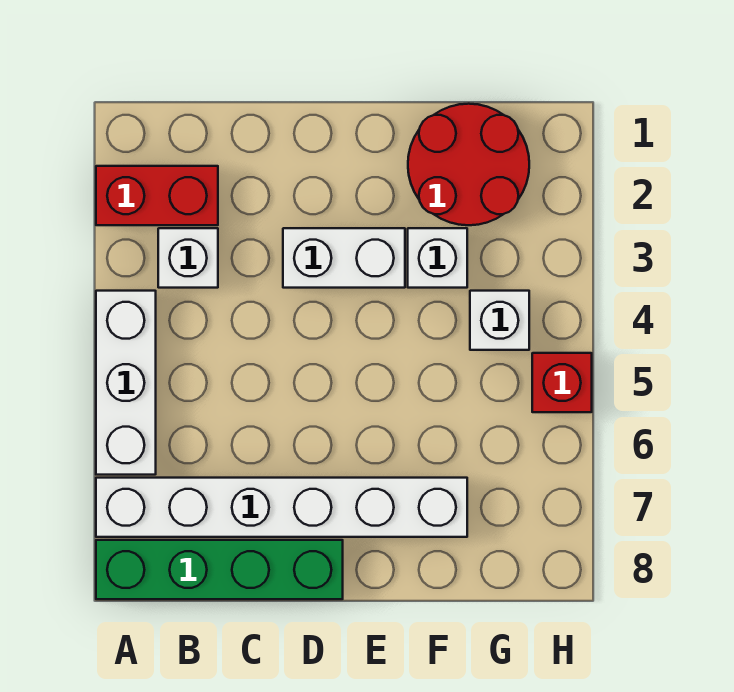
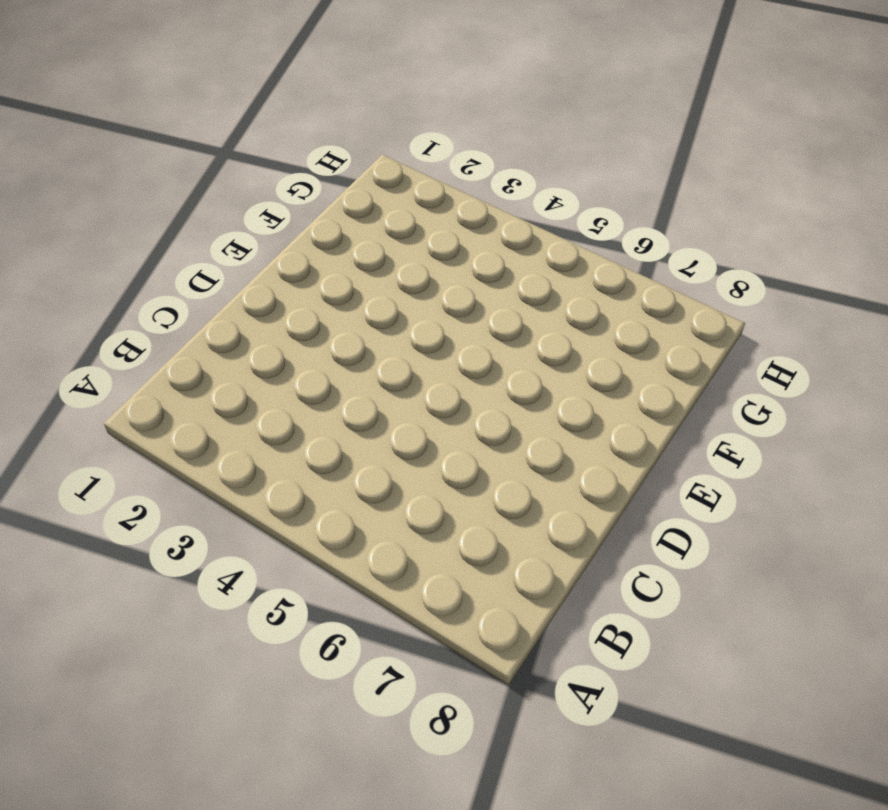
none -> red 1x2 brick [96,166,218,225]
none -> white 1x3 brick [96,291,156,475]

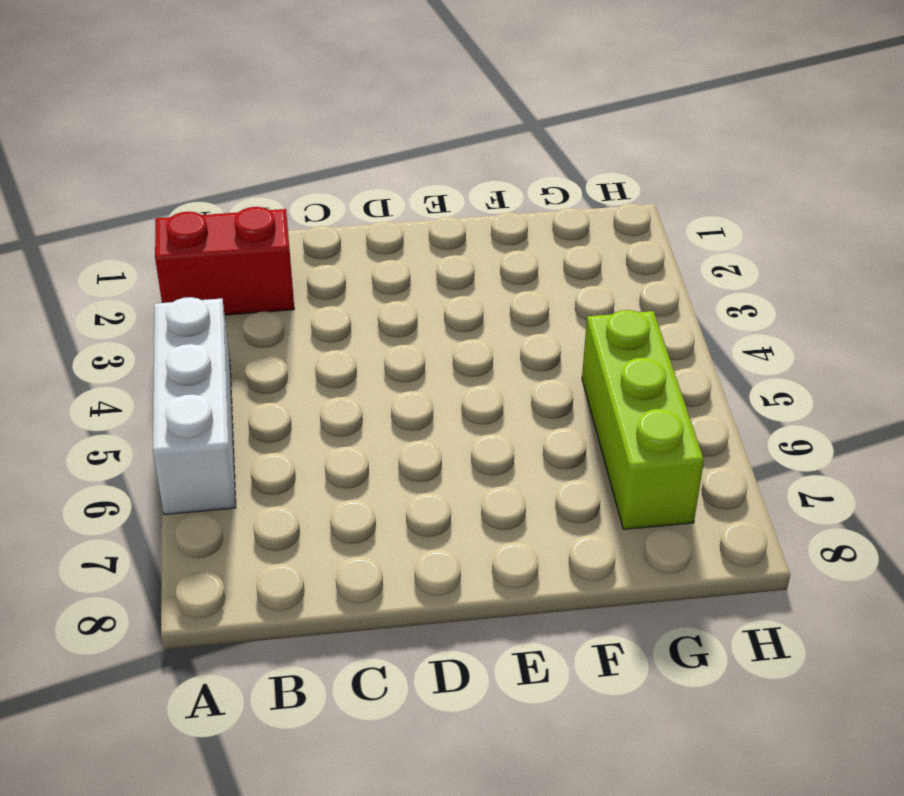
lime 1x3 brick [582,310,704,529] -> none
none -> white 1x6 brick [96,478,467,537]
none -> green 1x4 brick [96,540,343,599]

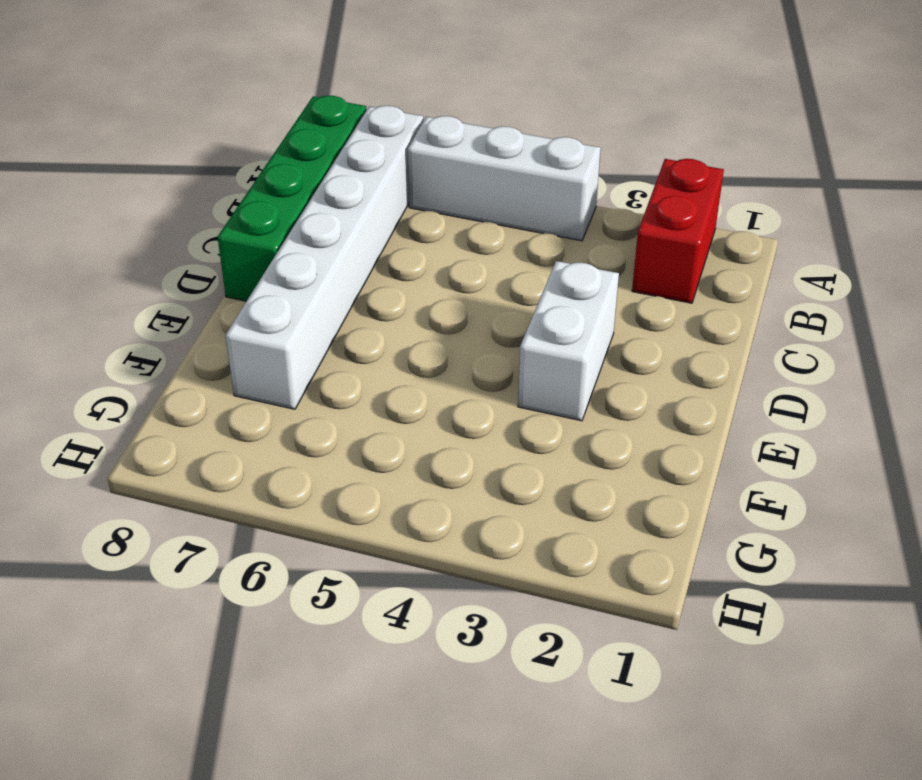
none -> white 1x1 brick [158,228,218,288]
none -> red 2x2 round brick [408,104,529,225]

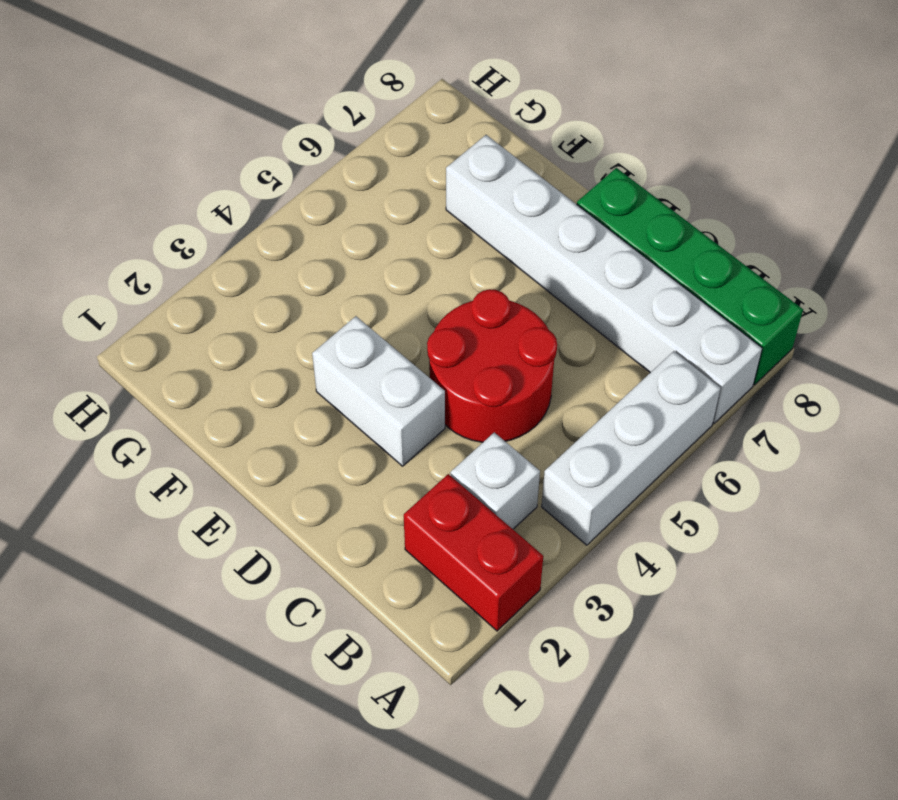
red 2x2 round brick [427,289,557,442] -> red 2x2 round brick moved to [408,104,529,225]
none -> white 1x1 brick [408,228,467,288]
none -> white 1x1 brick [470,291,529,350]

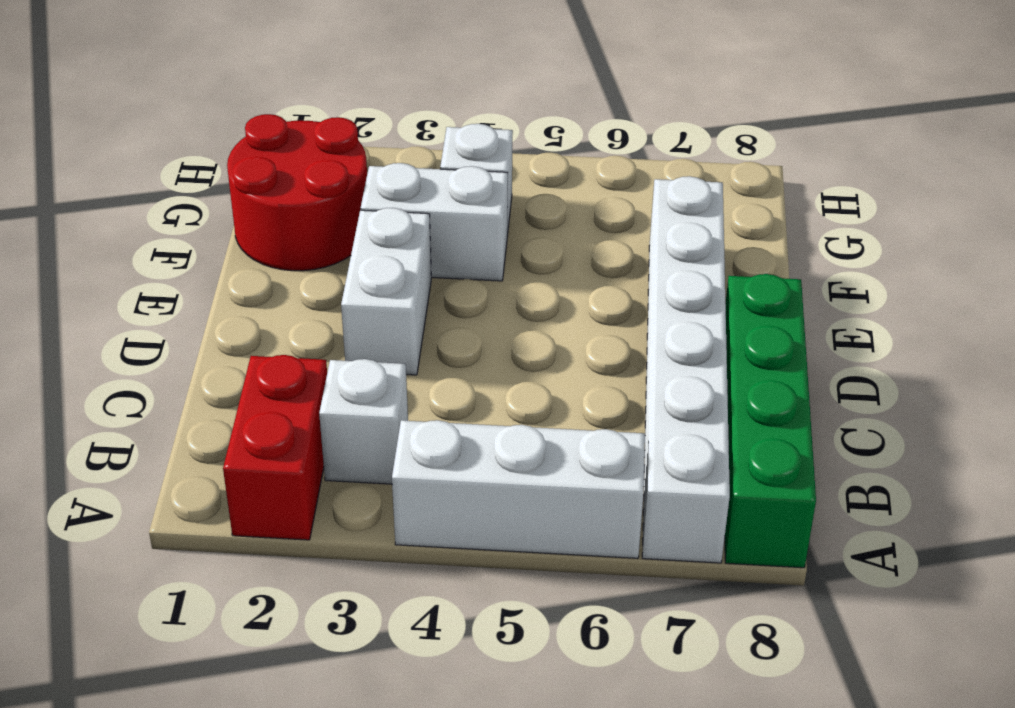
white 1x2 brick [361,163,508,281] -> white 1x1 brick [408,228,467,288]
none -> red 1x1 brick [532,353,592,412]

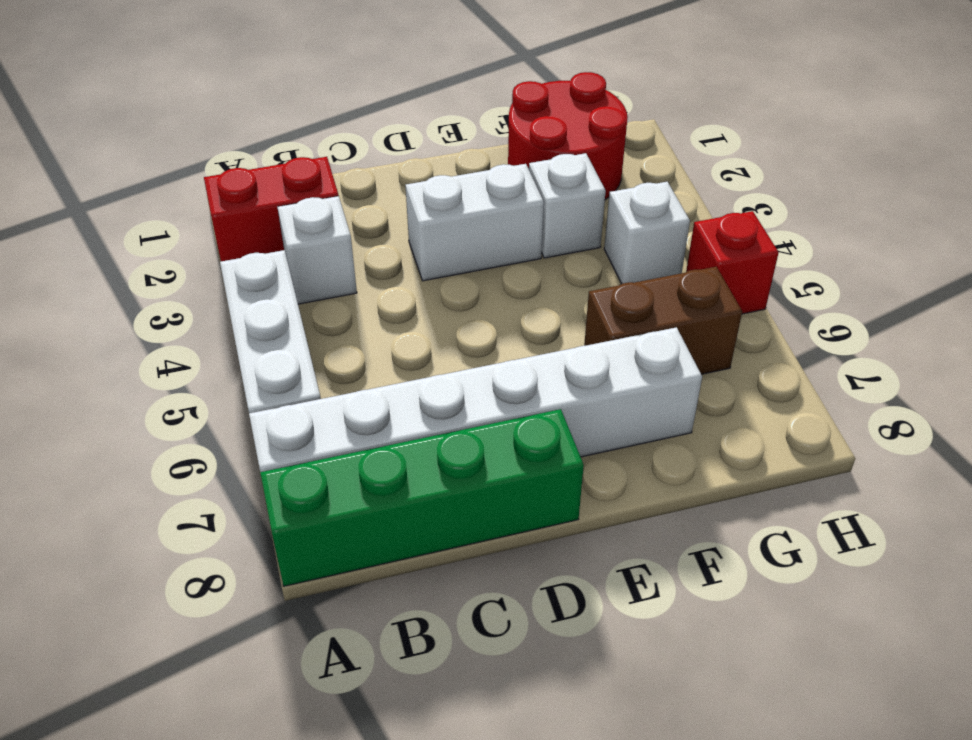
brown 1x2 brick [584,267,742,374] -> none

